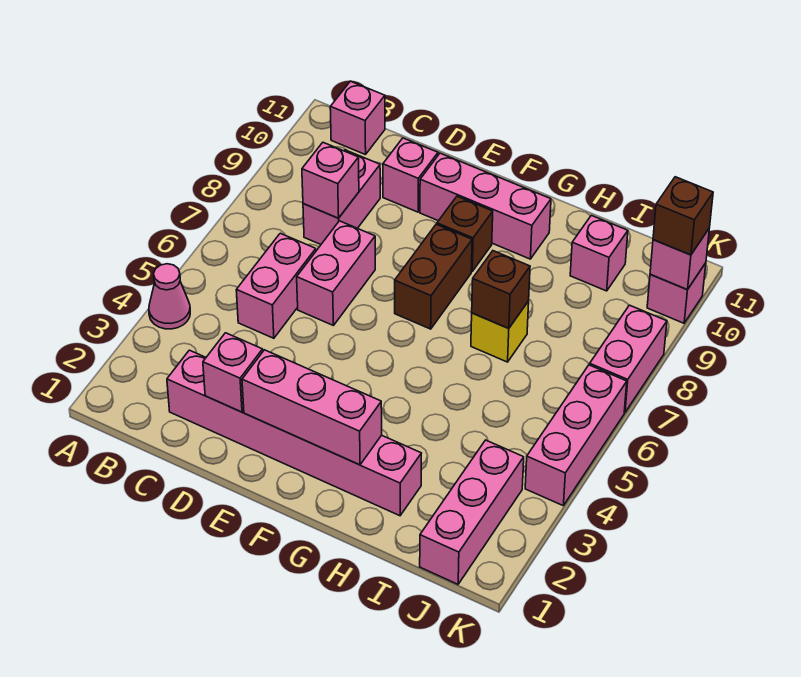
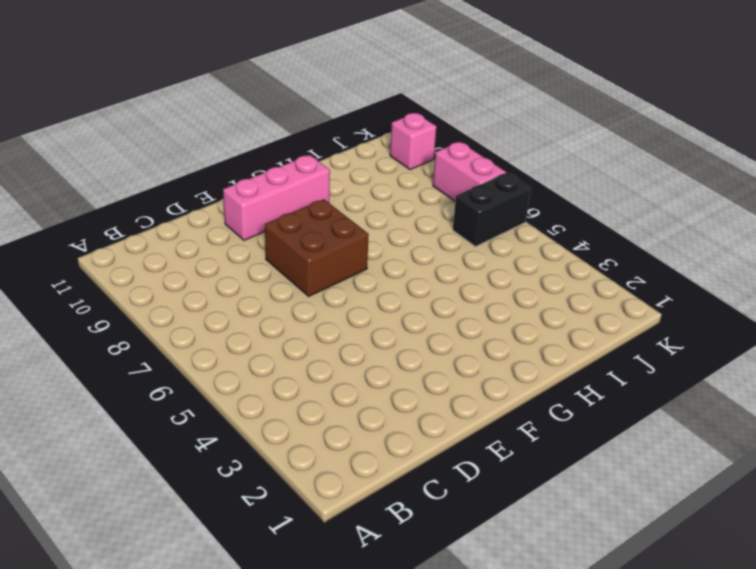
brown 2x2 brick [265,199,369,296] -> brown 1x2 brick [395,224,472,329]
black 1x2 brick [453,173,531,247] -> pink 1x3 brick [525,365,627,505]
none -> pink 1x1 cone [149,264,190,329]
none -> pink 1x1 brick [330,81,385,155]
none -> pink 1x6 brick [167,350,421,516]

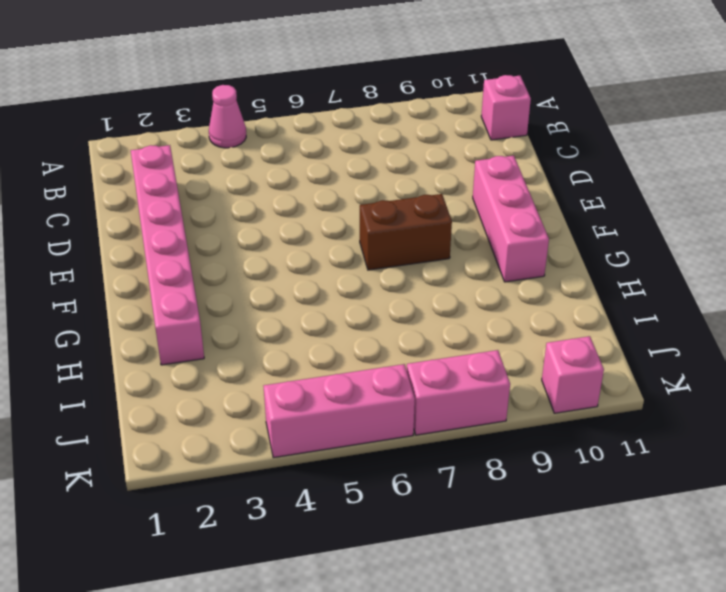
none -> pink 1x2 brick [236,233,316,338]
none -> pink 1x2 brick [303,150,380,244]
none -> pink 1x2 brick [297,221,375,326]

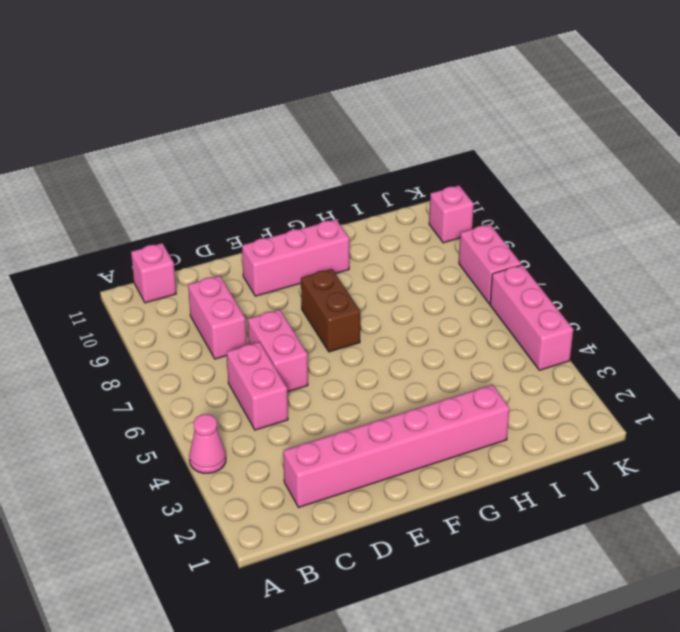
none -> pink 1x1 brick [383,138,438,212]
none -> brown 1x1 brick [437,196,493,271]
none -> yellow 1x1 brick [471,301,529,362]

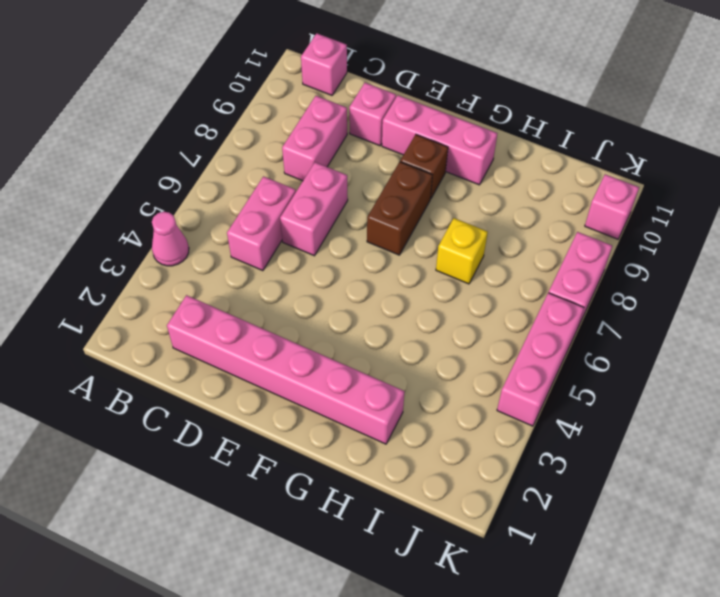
none -> pink 1x1 brick [570,215,628,291]
none -> pink 1x3 brick [420,440,524,584]
none -> pink 1x1 brick [302,143,359,218]

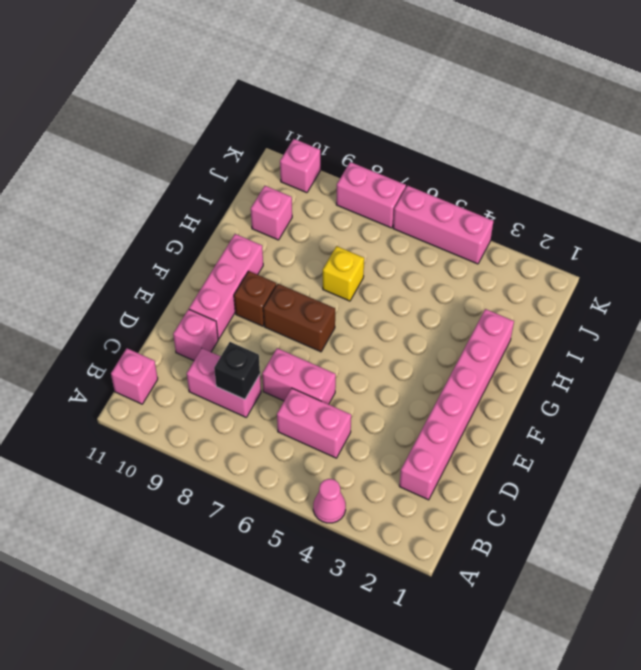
black 1x1 brick [214,342,260,399] -> pink 1x1 brick [302,143,359,218]
none -> pink 1x3 brick [420,440,524,584]
none -> pink 1x1 brick [203,333,263,412]
none -> pink 1x3 brick [242,350,382,465]

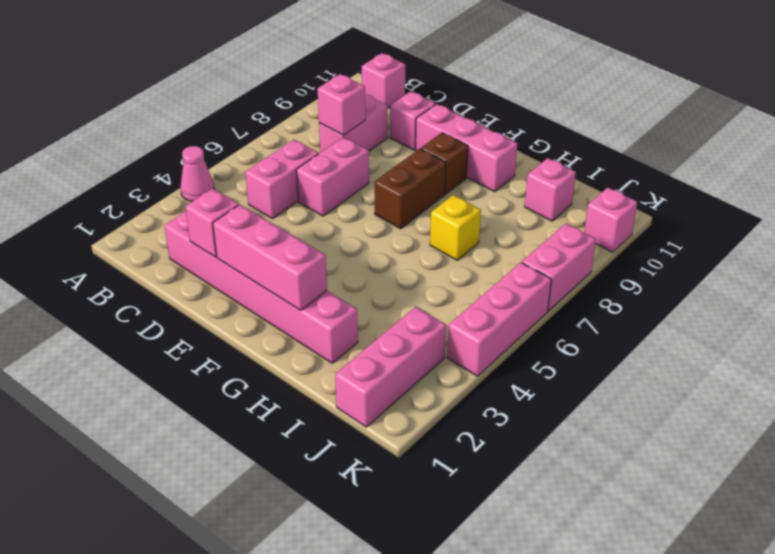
none -> brown 1x1 brick [472,251,530,329]
none -> pink 1x1 brick [650,229,709,290]
none -> brown 1x1 brick [653,177,713,255]

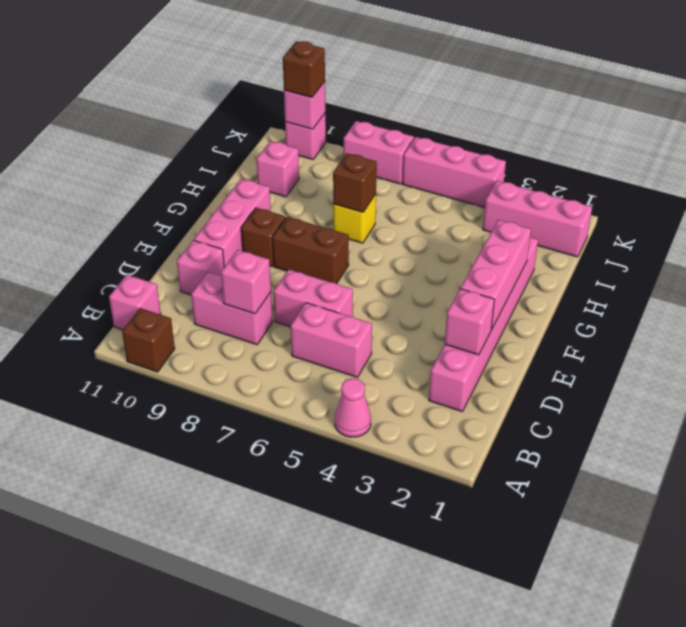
brown 1x1 brick [122,308,175,372] -> none

